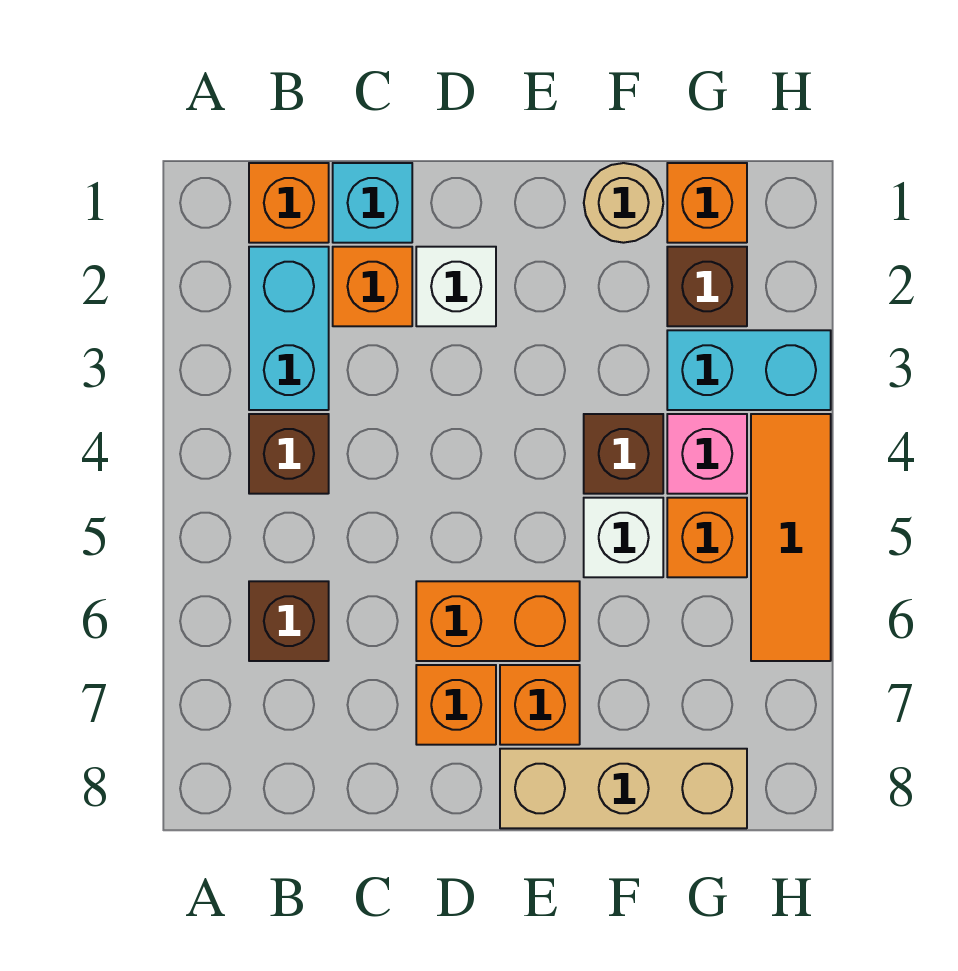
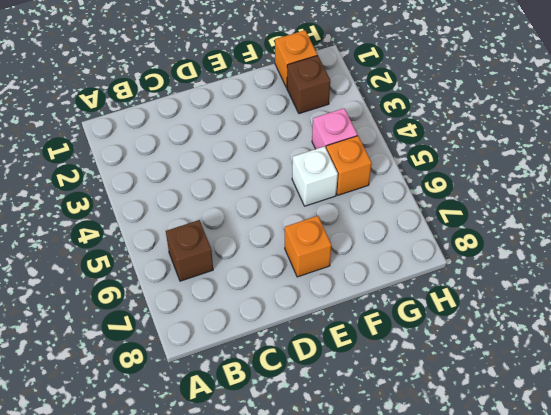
none -> orange 1x1 brick [249,163,329,243]
none -> cyan 1x2 brick [249,247,329,410]
none -> brown 1x1 brick [249,414,329,494]

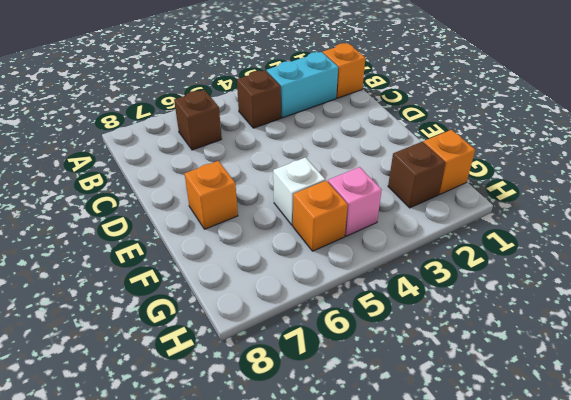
none -> cyan 1x1 brick [333,163,412,243]
none -> orange 1x1 brick [333,247,412,326]
none -> white 1x1 brick [416,247,496,326]

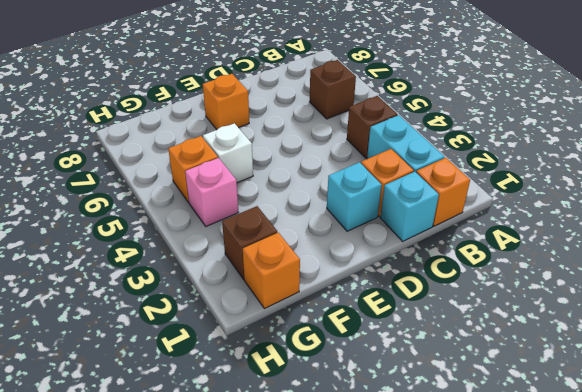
cyan 1x1 brick [327,162,382,231] -> white 1x1 brick [416,247,496,326]
none -> orange 1x2 brick [416,581,580,661]
none -> orange 1x1 brick [416,665,496,745]
none -> tan 1x3 brick [500,749,747,828]

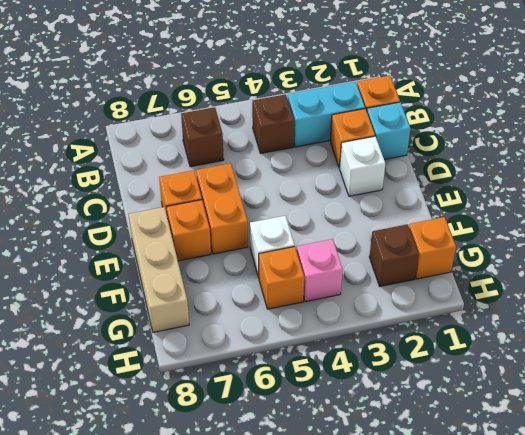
none -> tan 1x1 round brick [584,163,663,243]
none -> brown 1x1 brick [584,414,663,494]
none -> cyan 1x2 brick [667,330,831,410]

